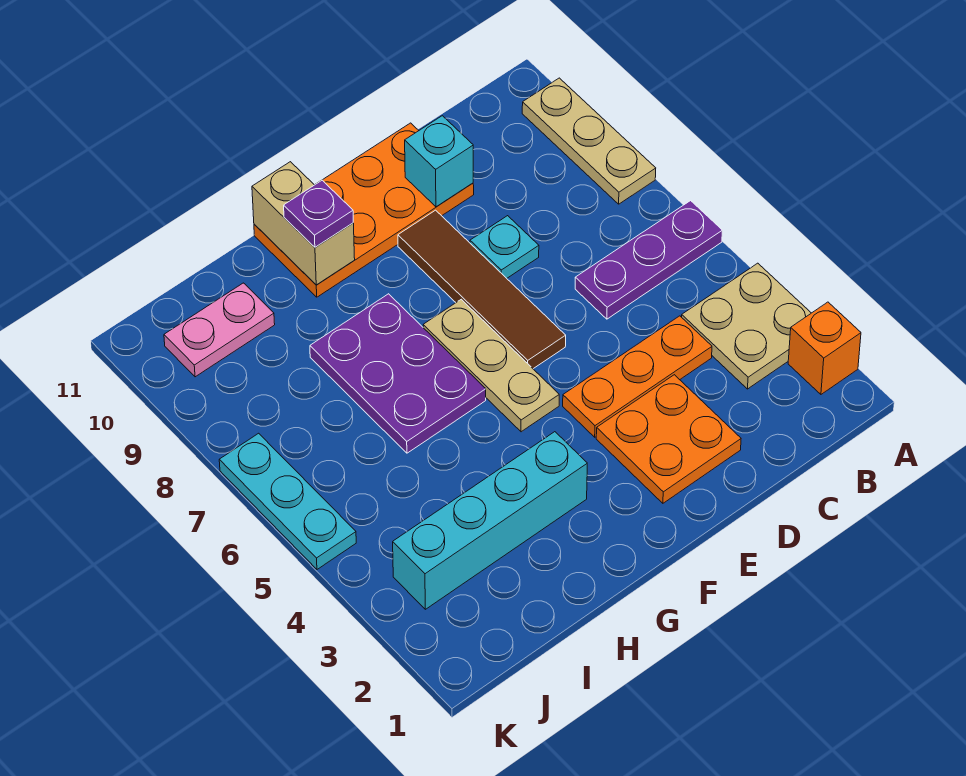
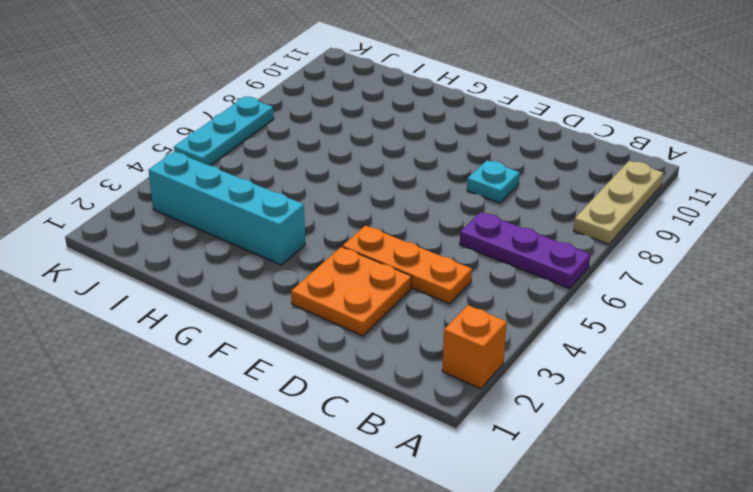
none -> tan 2x2 plate [682,263,811,389]
none -> orange 2x4 plate [254,123,474,297]
none -> brown 1x4 tile [398,210,566,369]

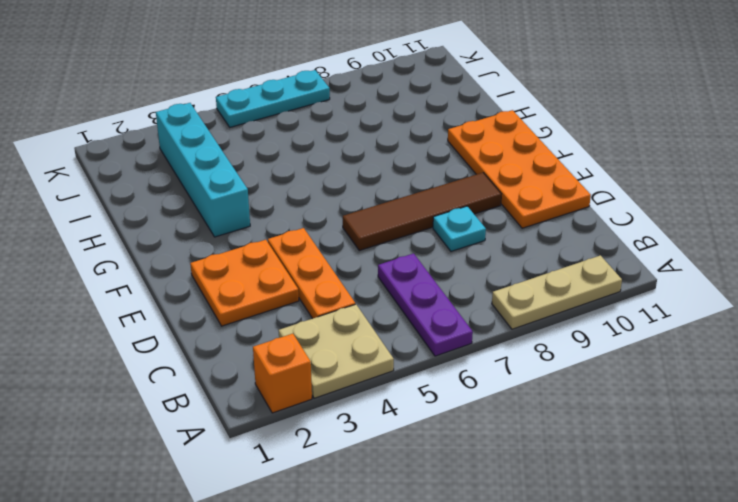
none -> tan 1x3 plate [423,299,559,432]
none -> purple 2x3 plate [310,294,486,453]
none -> pink 1x2 plate [164,283,275,377]

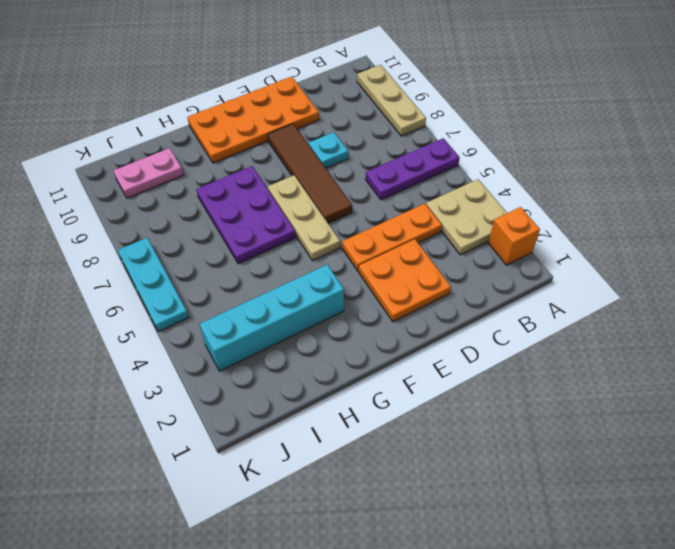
none -> cyan 1x1 brick [405,116,473,207]
none -> tan 1x2 brick [252,162,355,285]
none -> purple 1x1 plate [284,180,353,247]

